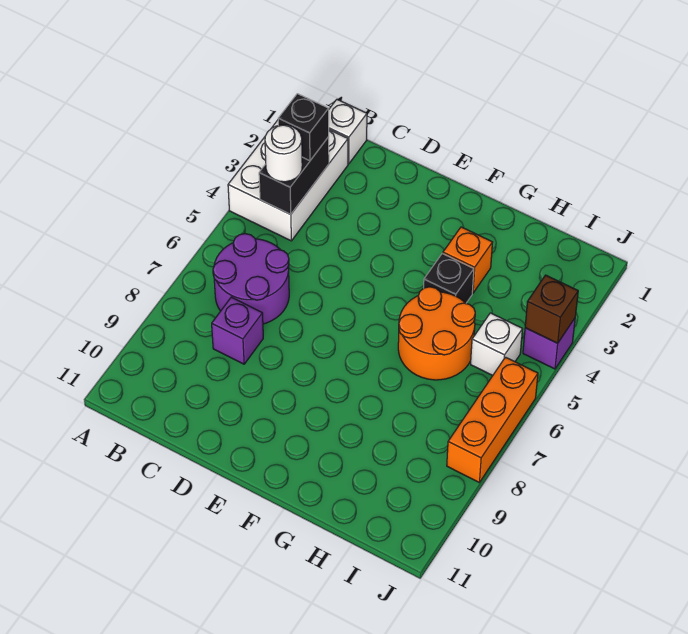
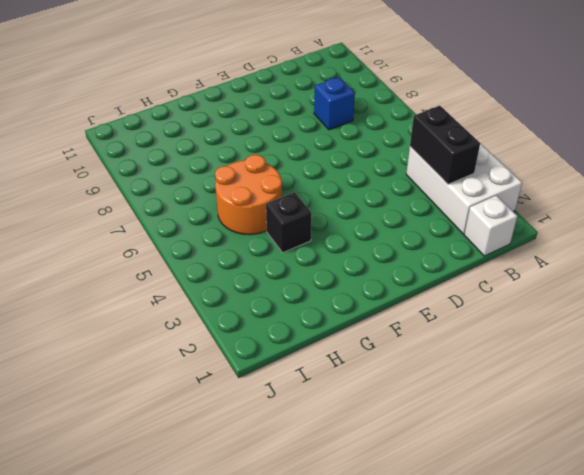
blue 1x1 brick [314,77,355,130] -> purple 1x1 brick [212,297,263,364]
none -> purple 2x2 round brick [213,234,289,324]
none -> orange 1x1 brick [443,227,493,293]
none -> white 1x1 brick [471,313,523,375]

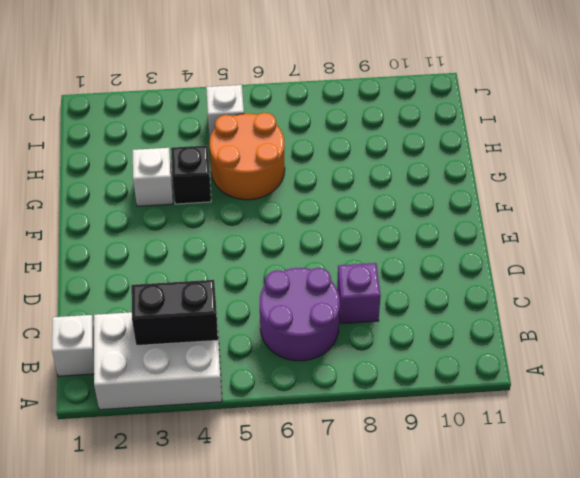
white 1x1 brick [133,148,173,206] -> orange 1x1 brick [443,227,493,293]
none -> purple 1x1 brick [523,318,575,369]
none -> orange 1x3 brick [447,357,538,482]
none -> brown 1x1 brick [525,275,578,343]

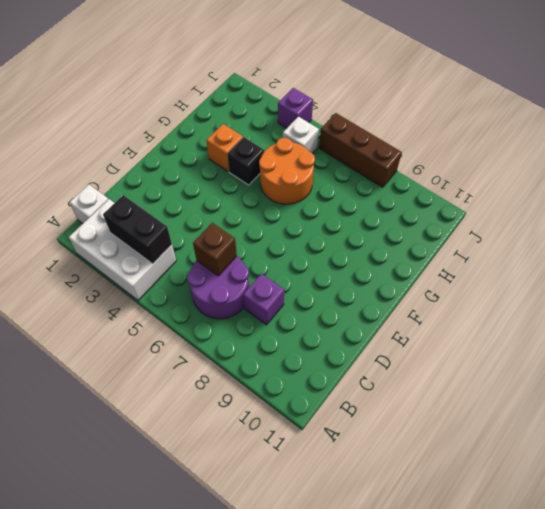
brown 1x1 brick [193,223,237,276] -> brown 1x1 brick moved to [525,275,578,343]
brown 1x3 brick [319,113,402,187] -> orange 1x3 brick [447,357,538,482]
none -> black 1x1 brick [278,94,329,161]
none -> white 1x1 round brick [265,125,302,182]

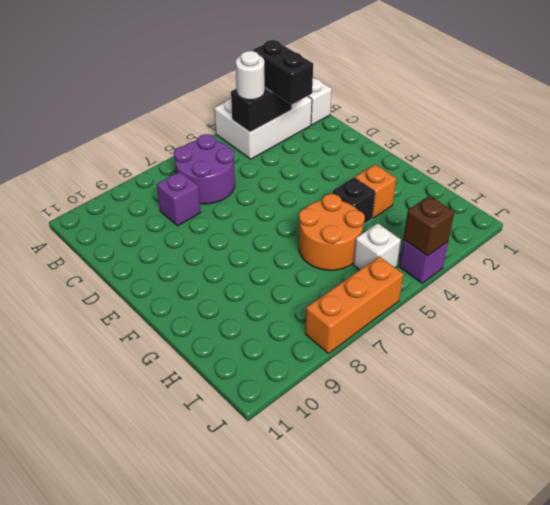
black 1x2 brick [253,40,313,105] -> black 1x1 brick [278,94,329,161]

